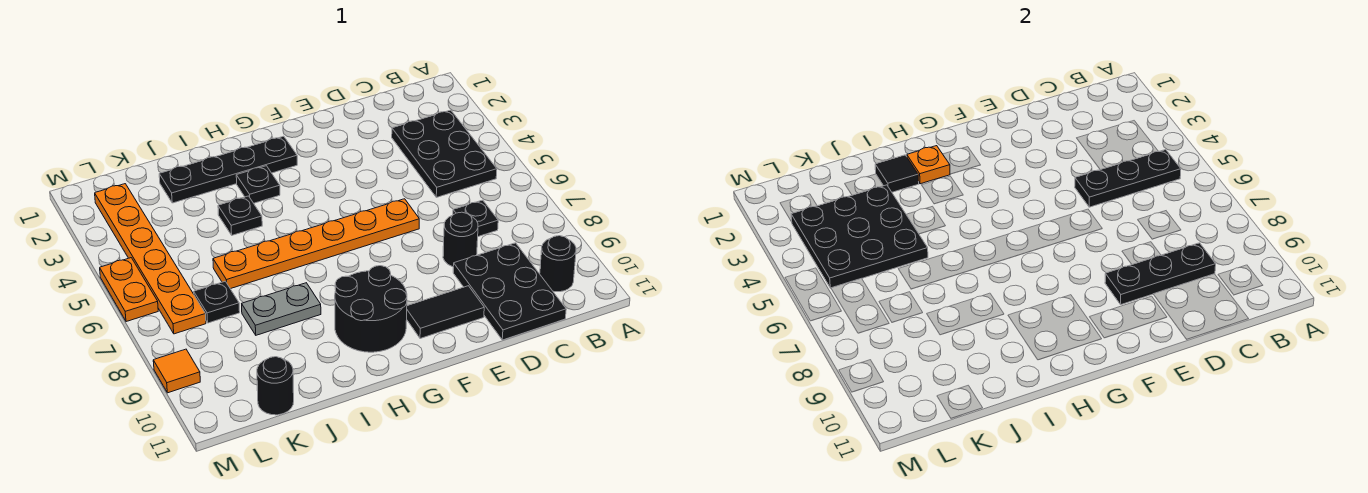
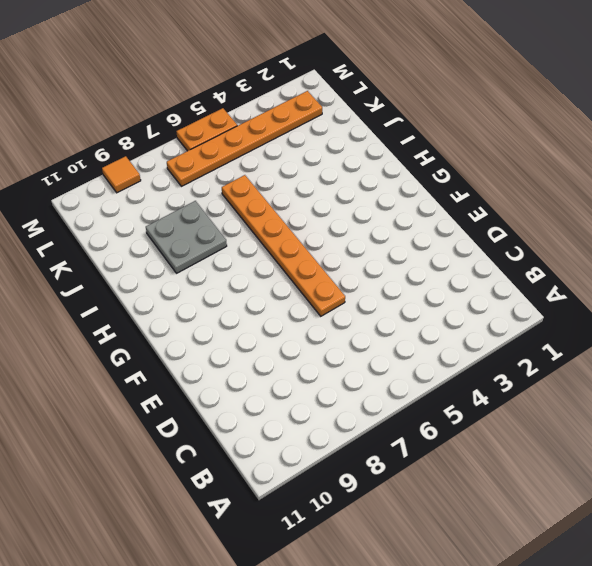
grey 2x2 plate [146,201,227,273] -> grey 1x2 plate [242,283,321,335]
none -> black 2x3 plate [392,110,497,197]
none -> black 1x1 round brick [540,236,576,292]
none -> black 1x1 plate [453,200,498,237]

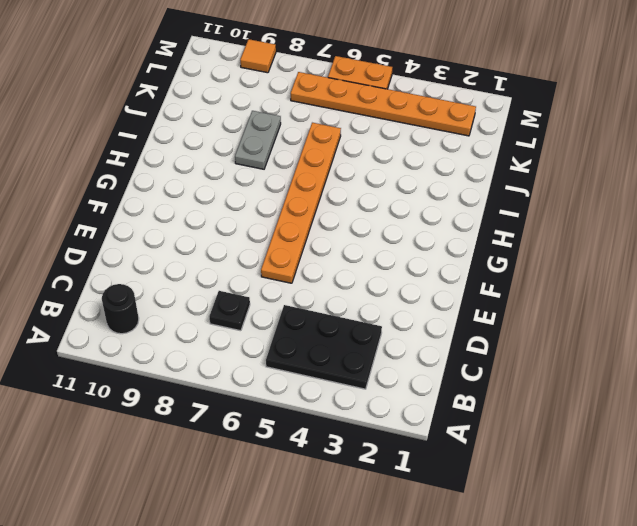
none -> black 2x3 plate [453,243,566,340]
none -> black 1x1 round brick [443,212,478,267]
none -> black 1x2 tile [407,286,484,339]

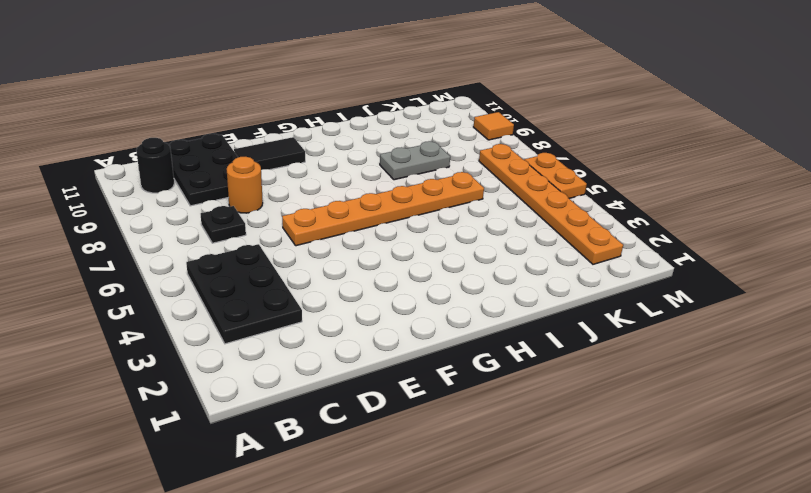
orange 1x1 round brick [227,157,263,213] -> black 1x1 round brick [443,212,478,267]
none -> black 1x4 plate [159,136,297,203]
none -> black 2x2 round brick [335,266,407,352]
none -> black 1x1 plate [236,166,280,203]

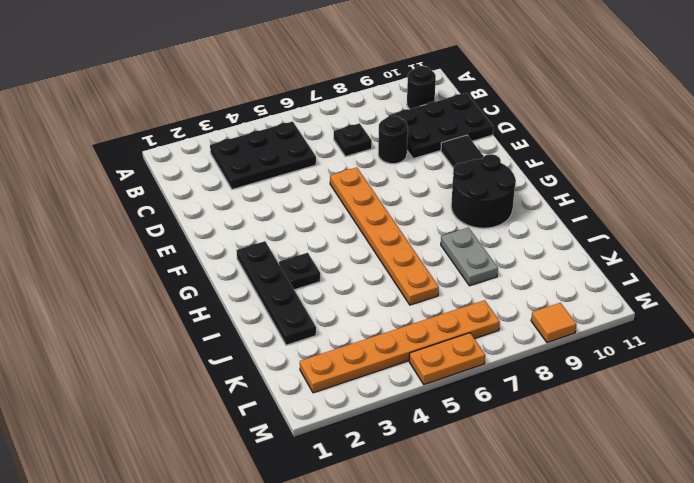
none -> black 1x1 plate [218,196,262,235]
none -> black 1x1 plate [194,281,240,323]
none -> black 1x1 round brick [257,357,294,415]

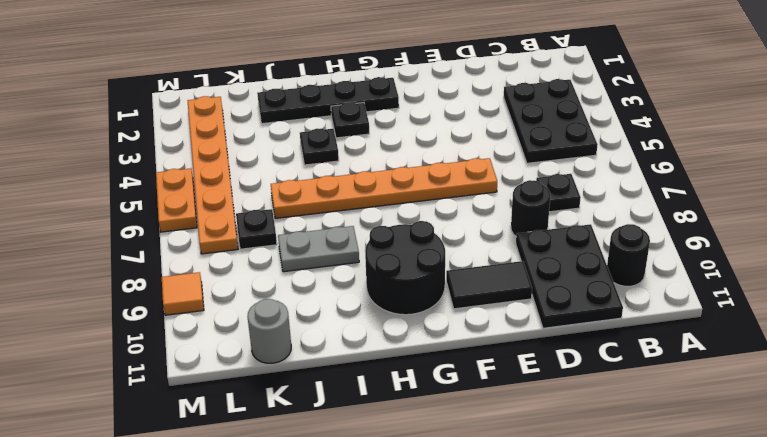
grey 1x1 round brick [247,299,291,363] -> black 1x1 round brick [257,357,294,415]
none -> black 1x3 plate [1075,150,1181,207]
none -> black 1x3 plate [1105,243,1216,305]
none -> orange 1x1 plate [907,146,950,184]

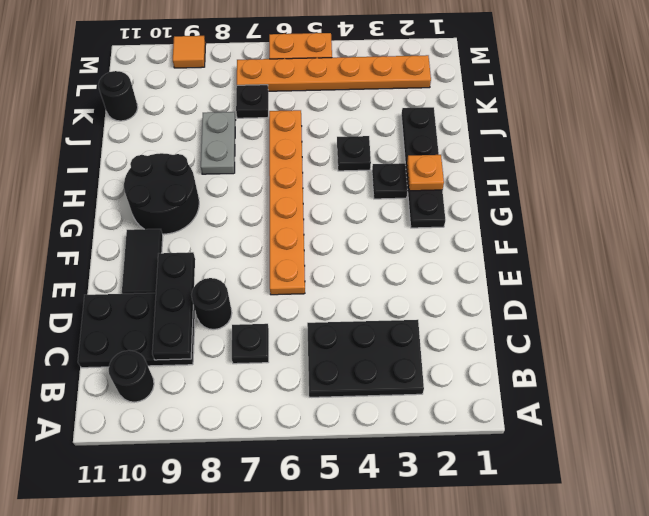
none -> black 1x3 plate [1075,150,1181,207]
none -> black 1x1 tile [875,155,919,192]
none -> black 3x3 plate [791,185,928,288]

